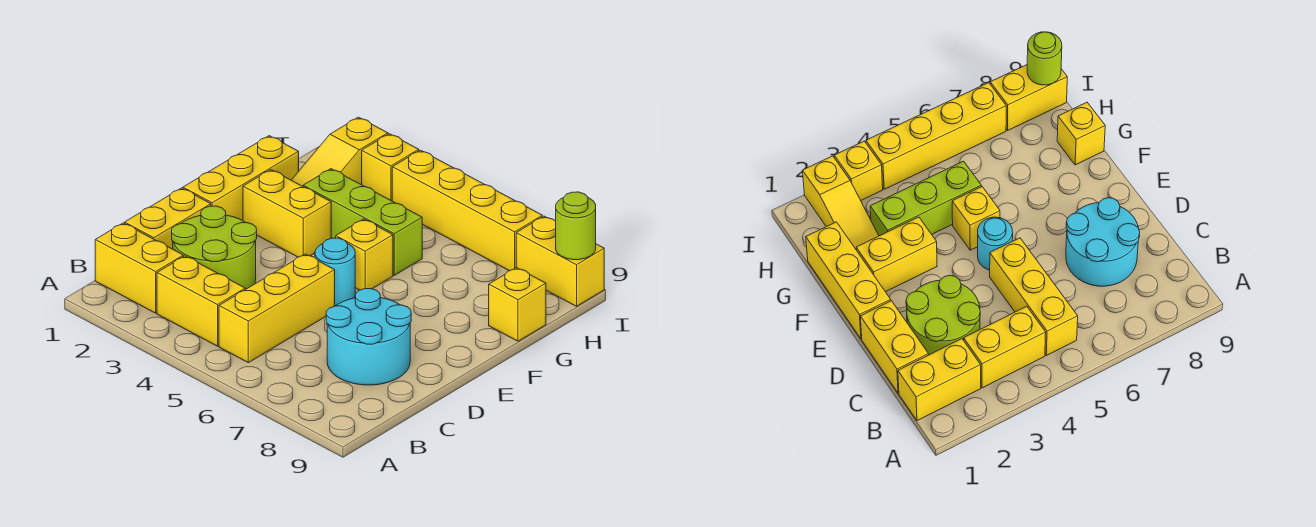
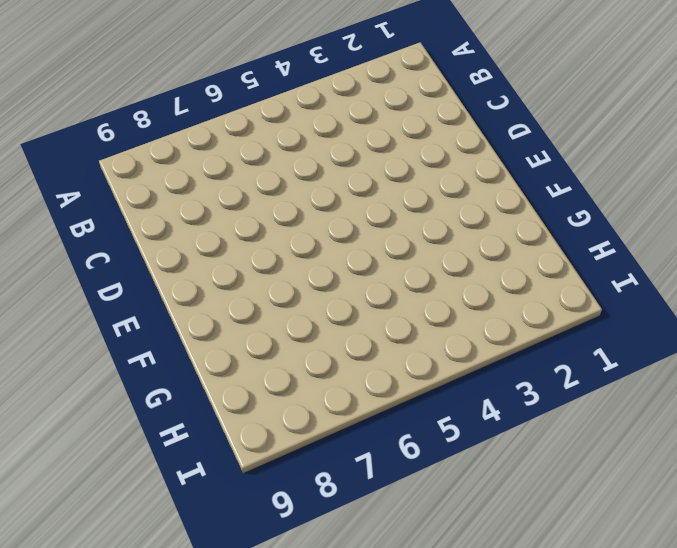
none -> yellow 1x2 brick [95,223,183,313]
none -> yellow 1x2 brick [157,256,245,346]
none -> yellow 1x3 brick [219,254,335,363]

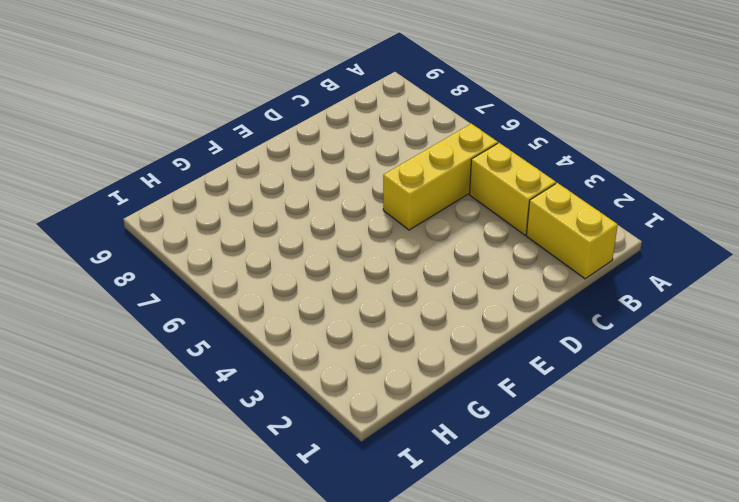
none -> yellow 1x2 brick [125,188,211,249]
none -> lime 2x2 round brick [172,206,257,289]
none -> cyan 2x2 round brick [326,289,411,385]

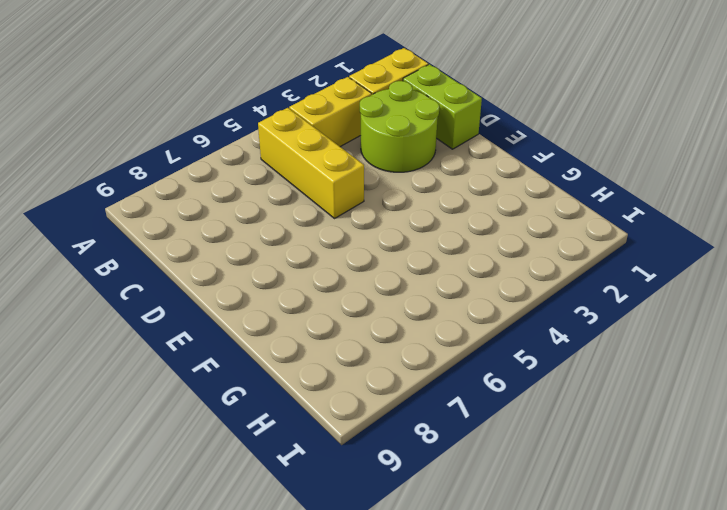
lime 1x2 brick [403,64,482,149] -> yellow 1x2 brick [125,188,211,249]
none -> cyan 2x2 round brick [326,289,411,385]
none -> yellow 1x3 brick [183,136,299,220]
none -> cyan 1x1 round brick [315,238,355,306]

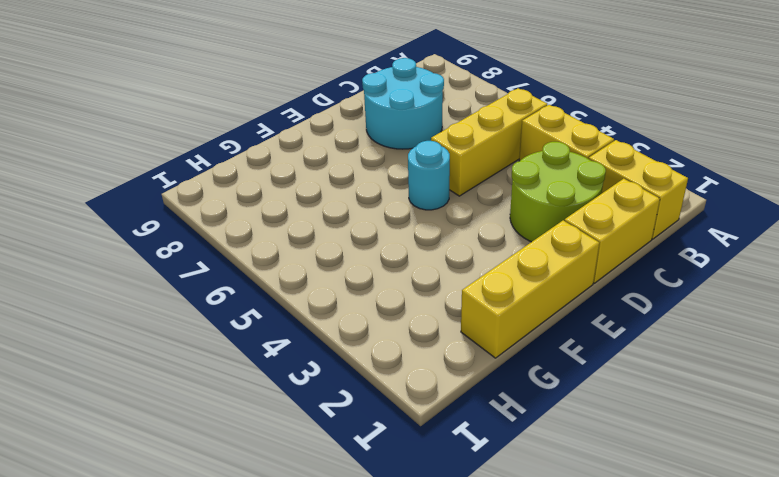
none -> yellow 1x2 brick [243,170,331,257]
none -> yellow 1x1 brick [336,219,393,290]
none -> yellow 1x3 slope [291,117,388,186]

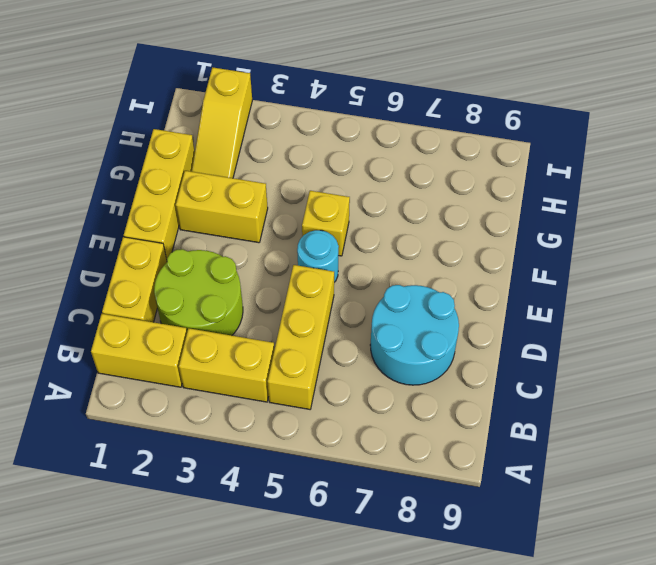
none -> lime 1x3 brick [303,169,422,275]
none -> yellow 1x1 brick [489,267,546,341]
none -> yellow 1x1 brick [362,134,419,201]

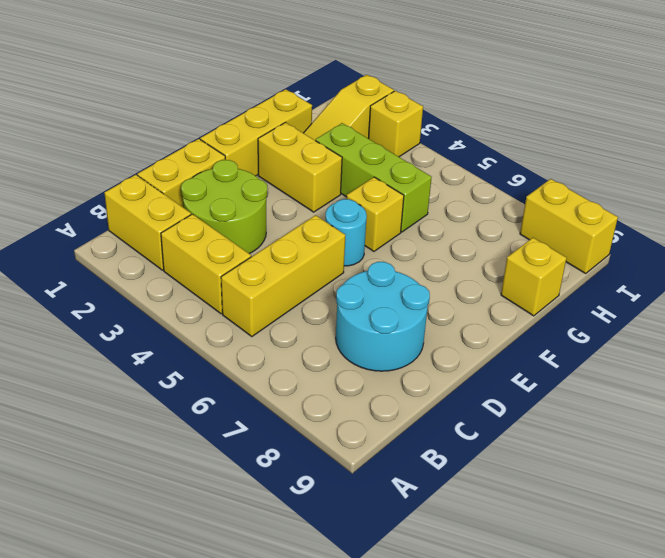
none -> yellow 1x4 brick [392,150,542,271]
none -> lime 1x1 round brick [556,192,596,260]

